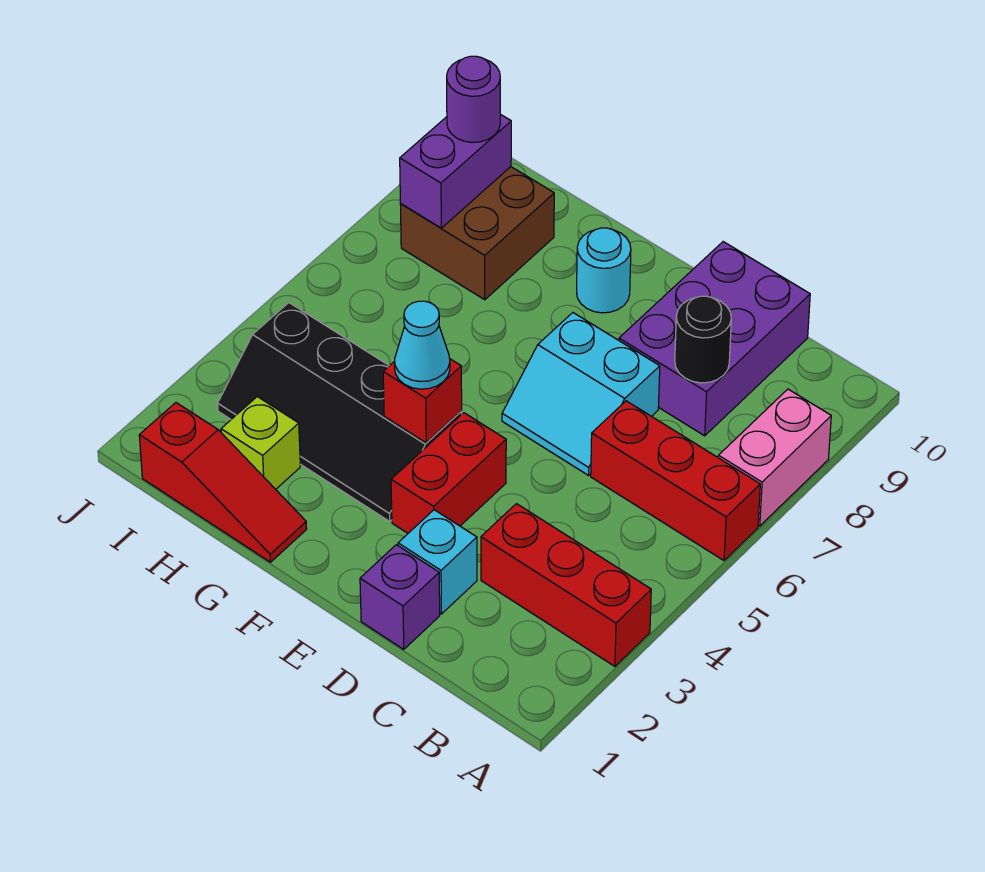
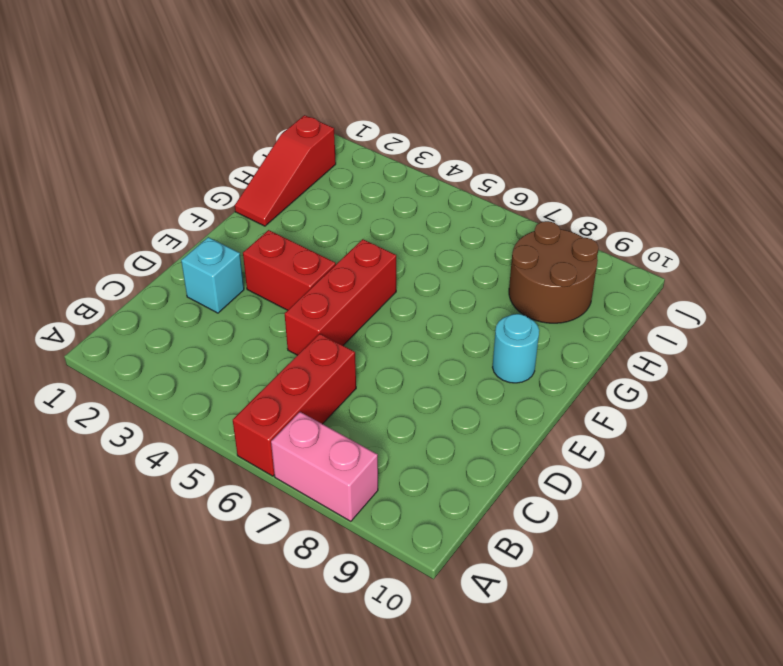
red 1x3 brick [285,239,396,355] -> red 1x3 brick moved to [481,504,651,666]
brown 2x2 round brick [509,221,599,323] -> brown 2x2 brick [400,167,554,300]
none -> purple 2x3 brick [619,242,810,436]
none -> purple 1x1 brick [360,545,440,649]
none -> cyan 2x2 slope [502,313,660,475]

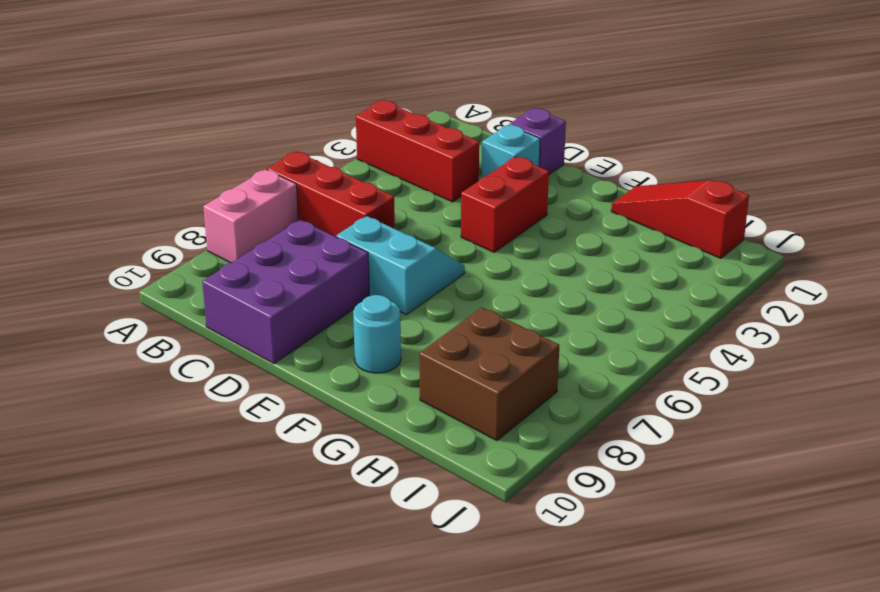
none -> black 2x4 slope [218,303,462,522]
none -> lime 1x1 brick [221,397,300,489]
none -> black 1x1 round brick [675,296,731,383]

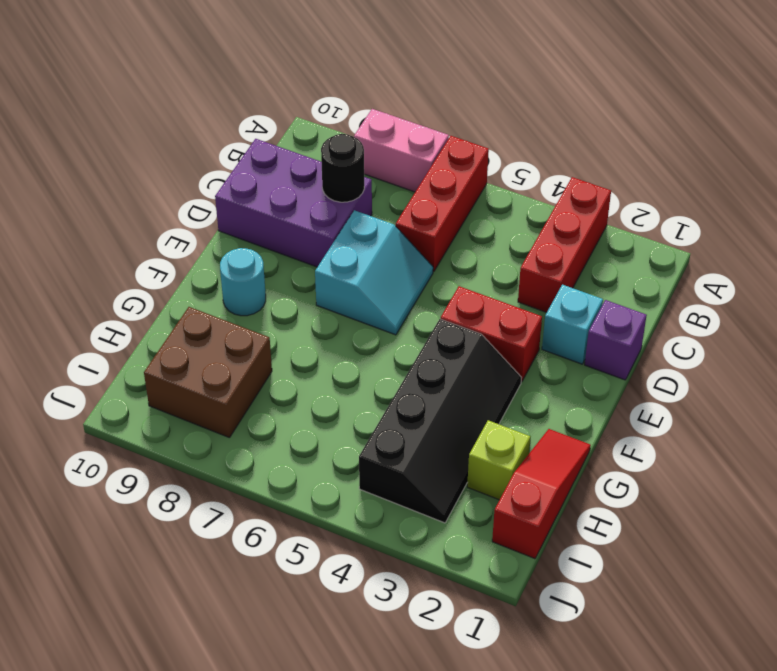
none -> red 1x1 brick [383,359,462,443]
none -> purple 1x2 brick [400,114,511,228]
none -> cyan 1x1 cone [395,301,450,389]

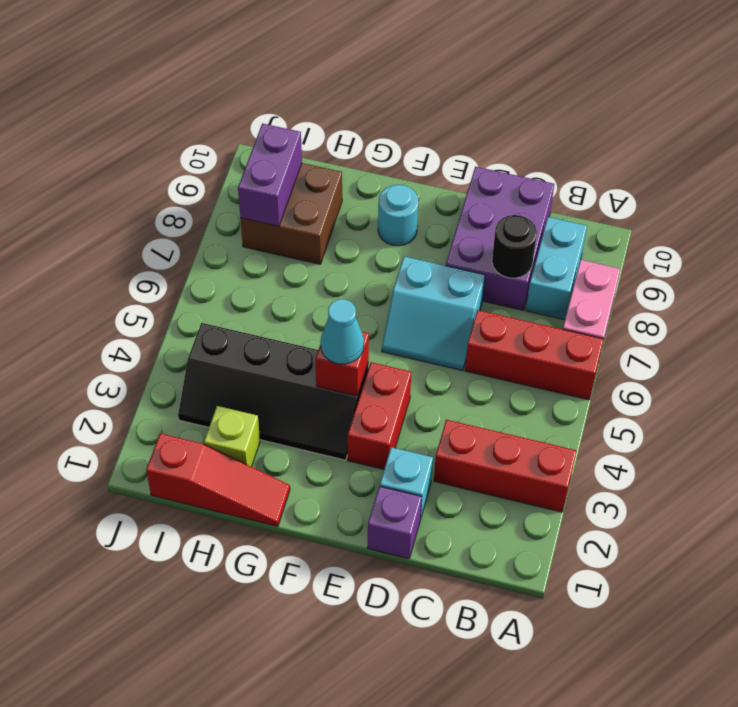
cyan 1x2 brick [526,217,587,320] -> none
none -> purple 1x1 round brick [447,56,500,143]

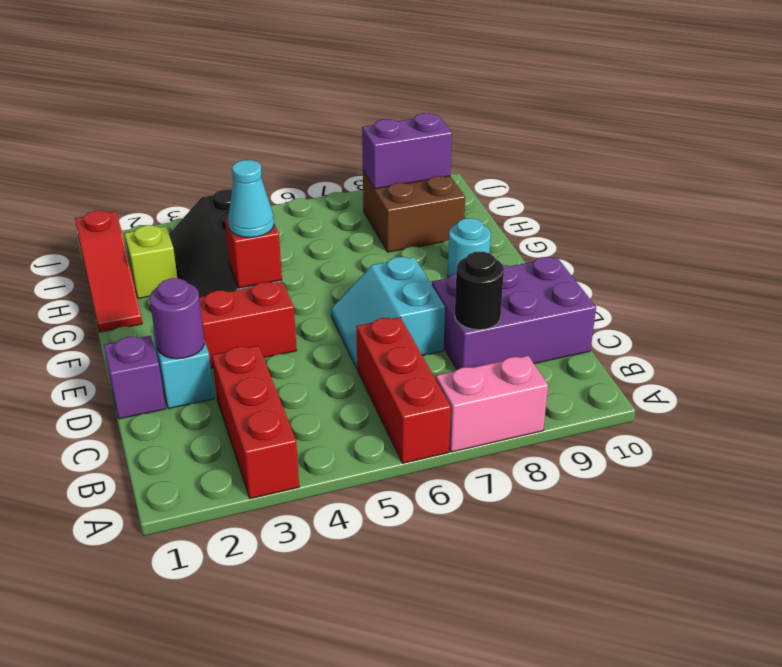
purple 1x1 round brick [150,278,204,359] -> purple 1x1 round brick moved to [447,56,500,143]

